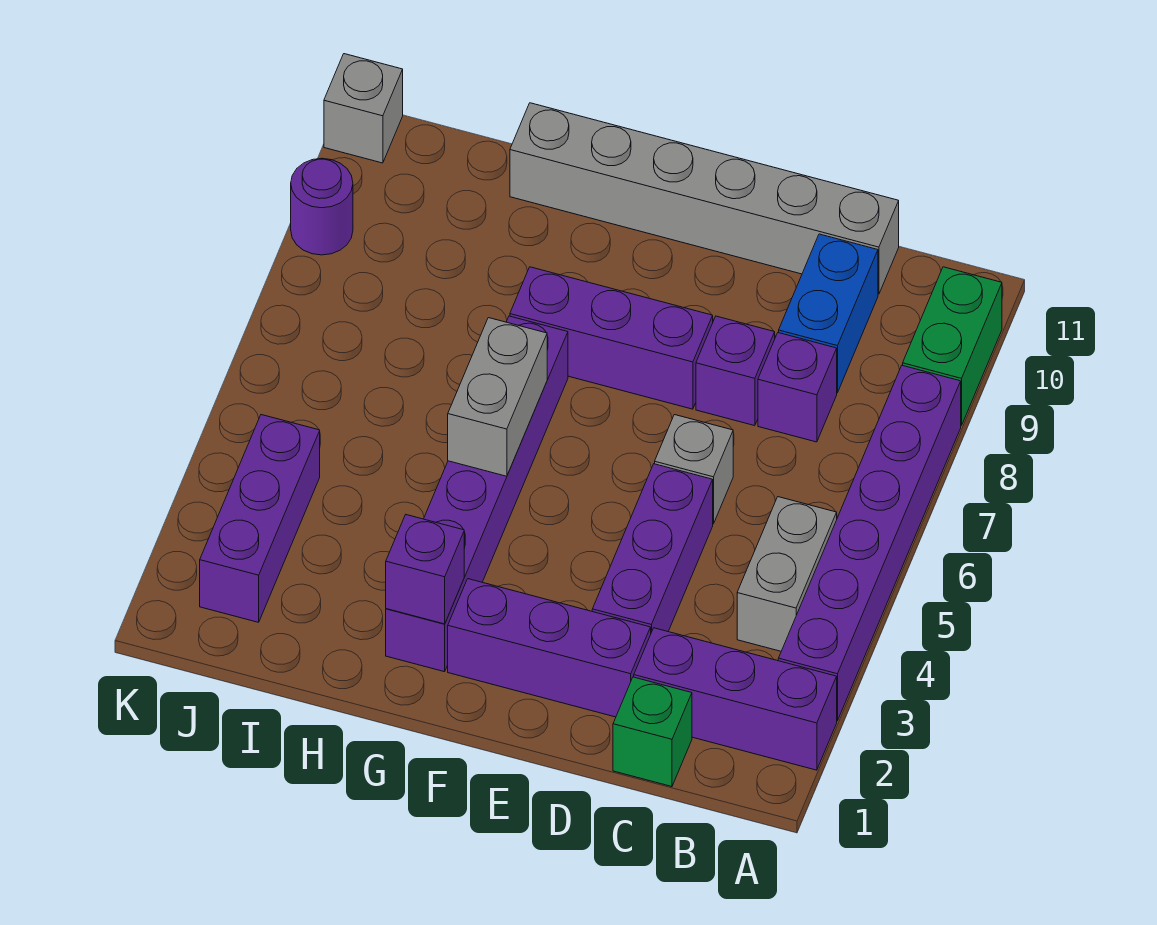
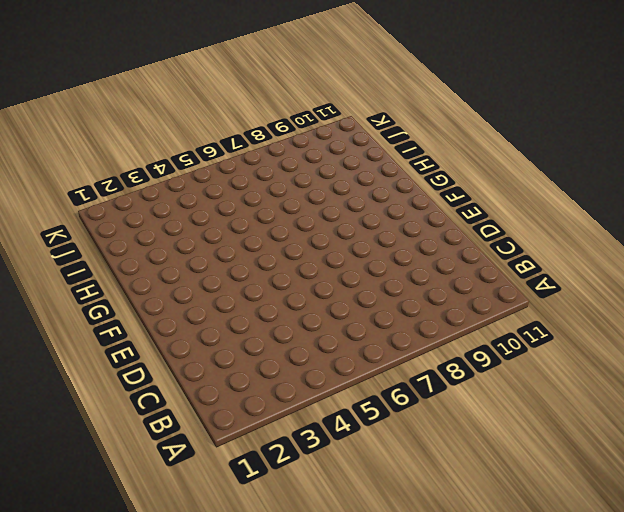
none -> purple 1x3 brick [634,628,837,770]
none -> purple 1x6 brick [778,365,961,721]
none -> green 1x2 brick [903,267,1002,426]

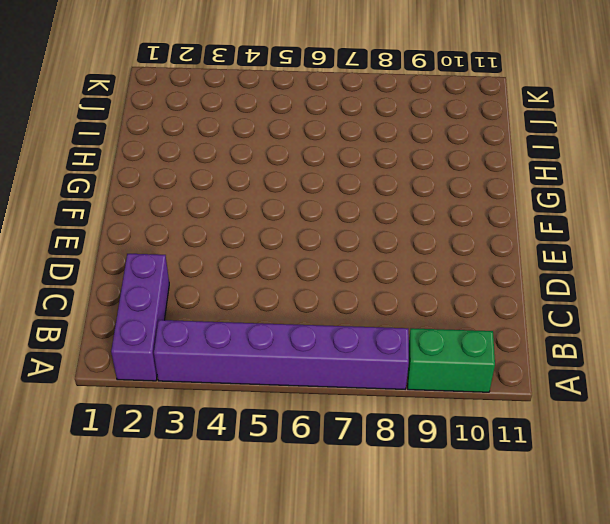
none -> grey 1x2 brick [737,497,837,651]
none -> green 1x1 brick [613,677,692,787]
none -> purple 1x1 brick [758,333,837,442]

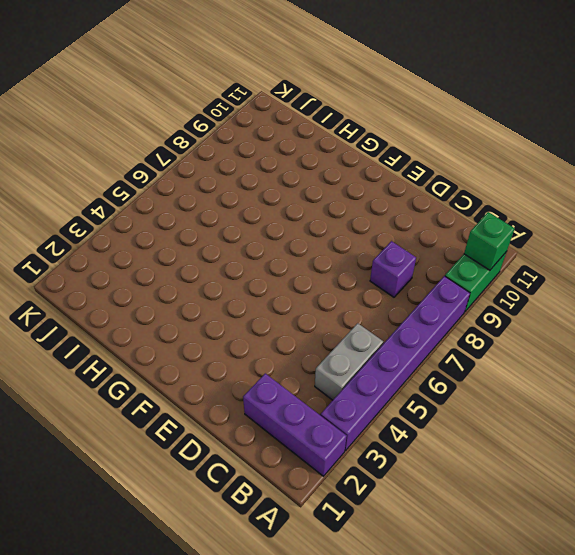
green 1x1 brick [464,212,515,270] -> green 1x1 brick moved to [613,677,692,787]
none -> blue 1x2 brick [779,234,878,393]
none -> grey 1x6 brick [510,103,899,294]
none -> purple 1x3 brick [448,579,651,717]

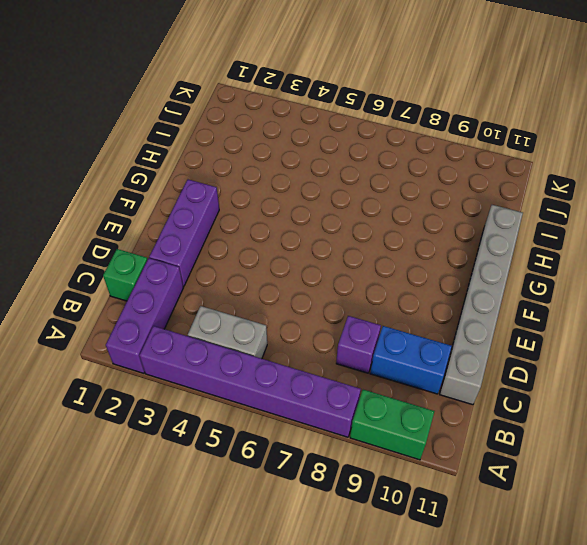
none -> purple 1x3 brick [592,464,713,632]
none -> grey 1x1 brick [655,415,733,524]
none -> purple 1x1 brick [696,316,775,426]

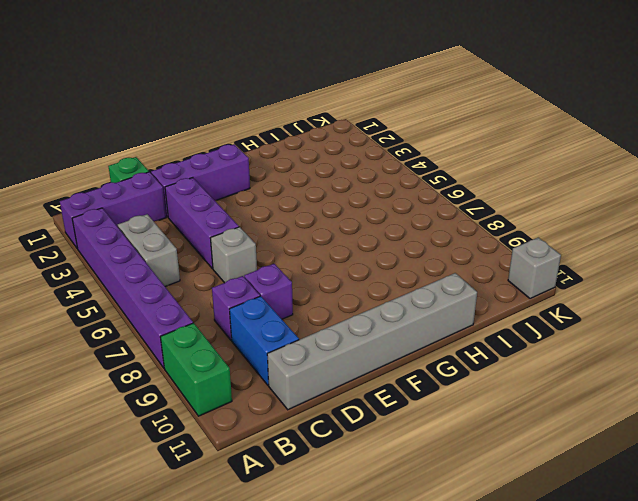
none -> purple 1x3 brick [510,267,713,409]
none -> purple 1x6 brick [386,316,568,672]
none -> purple 1x3 brick [200,415,320,622]

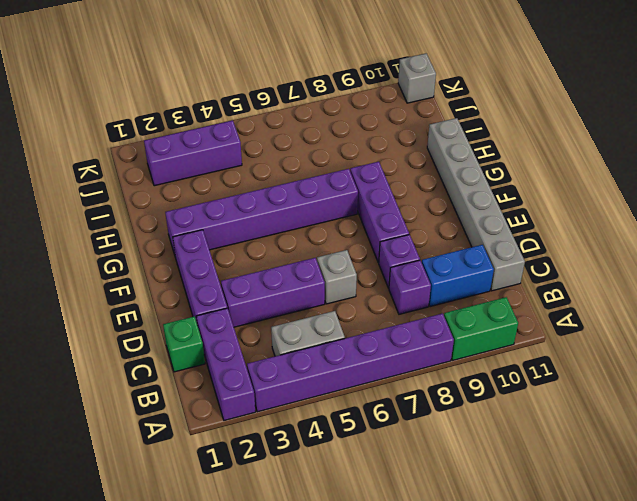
none -> purple 1x1 round brick [291,158,353,255]
none -> purple 1x1 brick [386,515,464,624]
none -> grey 1x2 brick [448,318,547,476]

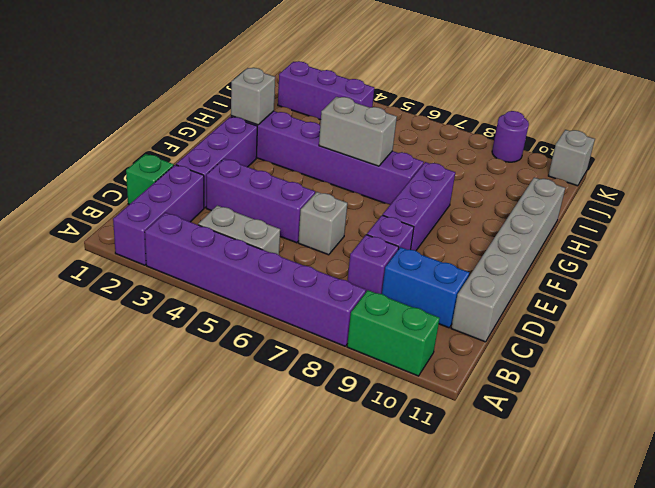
grey 1x1 brick [231,68,275,125] -> purple 1x1 brick [386,515,464,624]

